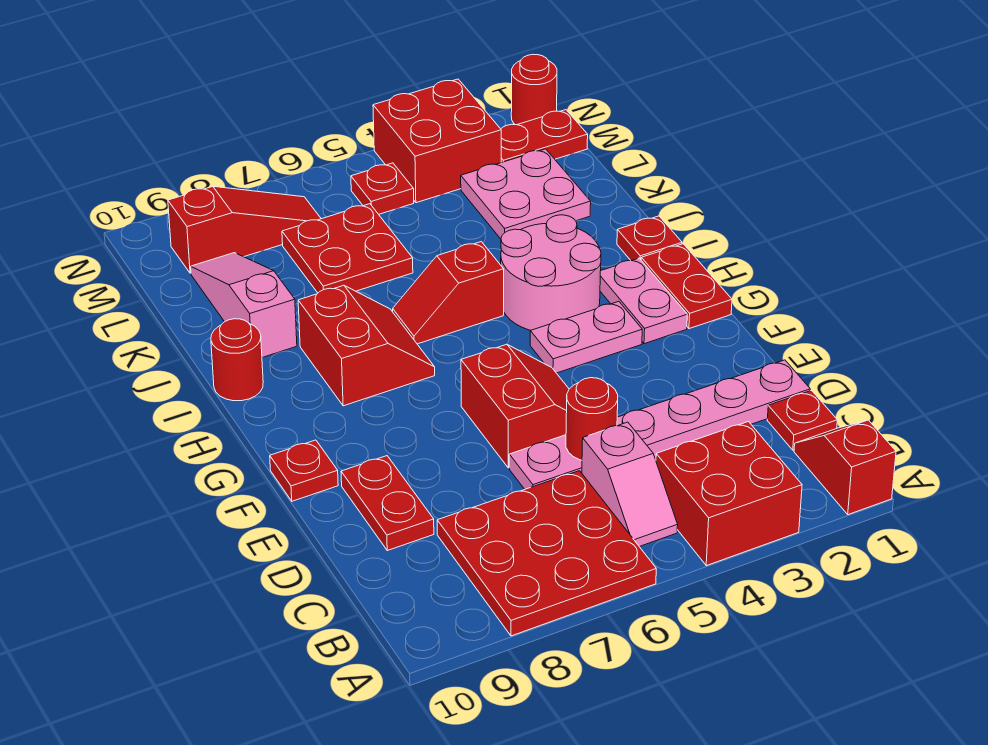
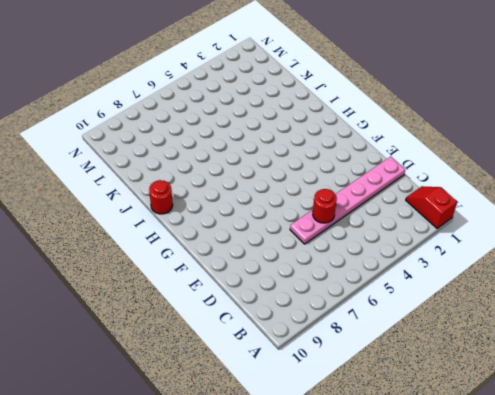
none -> red 2x2 brick [656,422,802,566]
none -> red 3x3 plate [437,471,656,636]
none -> pink 1x2 slope [582,422,678,547]

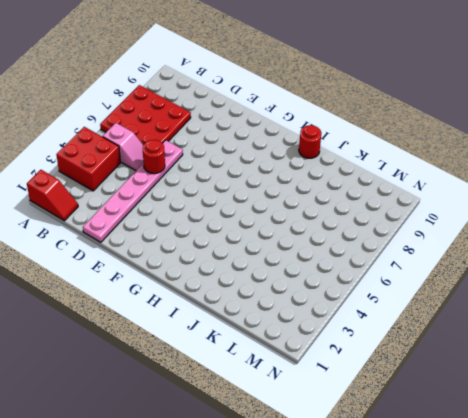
pink 1x2 slope [103,123,143,171] -> pink 1x2 slope turned to [582,422,678,547]
none -> red 1x1 plate [767,390,837,450]
none -> red 1x2 plate [341,456,434,551]
none -> red 2x2 slope [461,344,569,468]

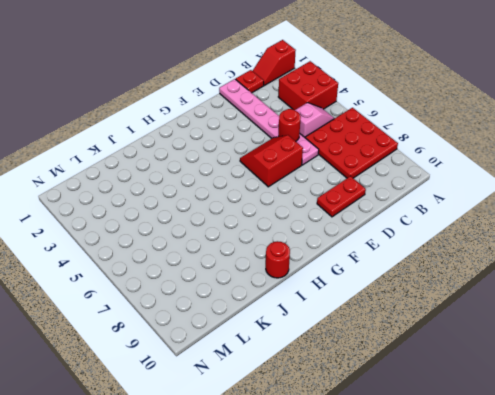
none -> red 1x1 plate [270,440,338,501]
none -> red 1x2 plate [641,244,732,329]
none -> pink 1x2 plate [600,258,687,344]

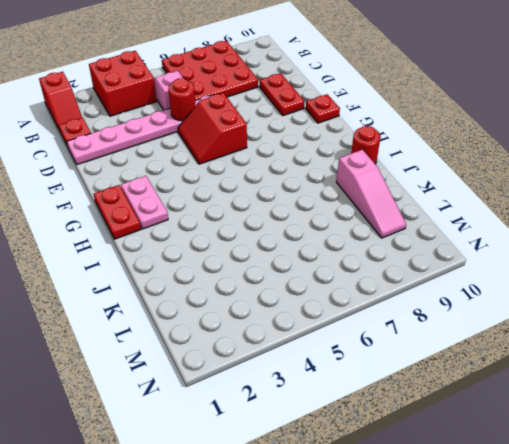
none -> pink 1x2 plate [530,301,642,373]
none -> pink 2x2 round brick [501,215,601,330]
none -> red 2x2 slope [298,285,435,406]

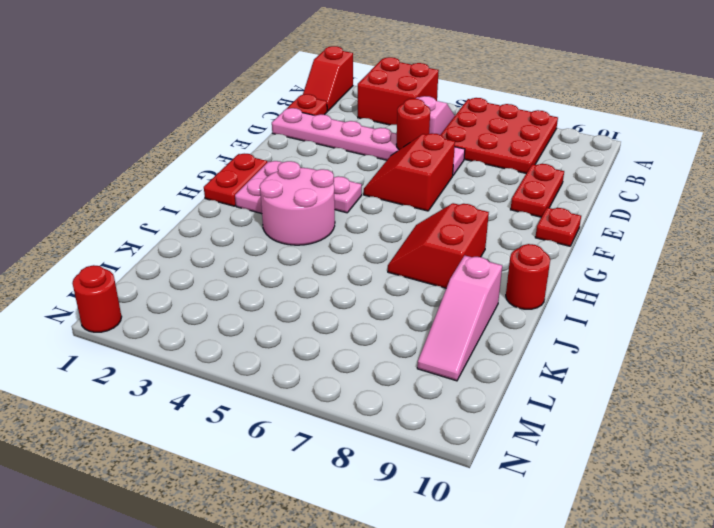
none -> red 1x1 plate [617,216,682,261]
none -> red 1x2 slope [393,242,504,344]
none -> pink 2x2 plate [461,149,591,239]

